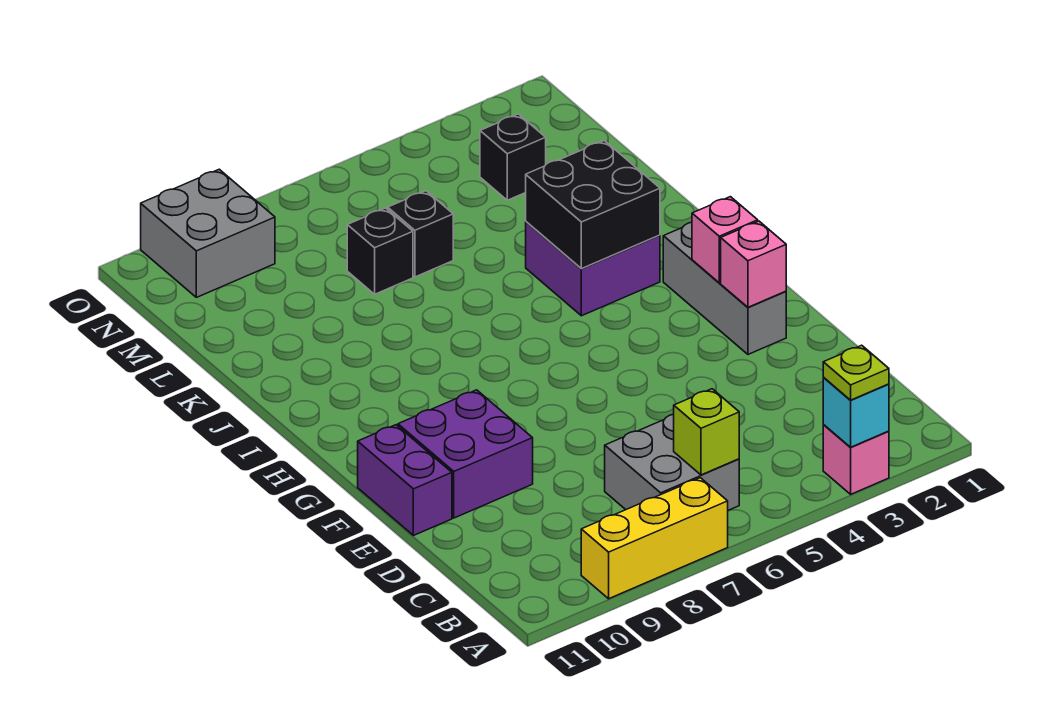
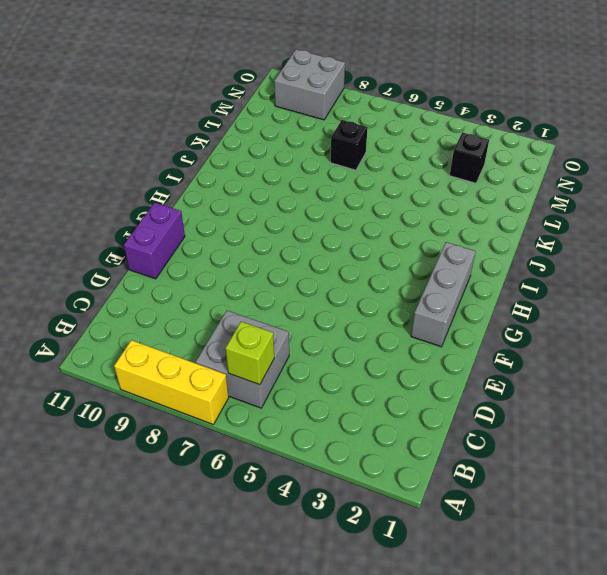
none -> pink 1x1 brick [823,425,889,494]
none -> purple 2x2 brick [398,390,533,518]
none -> purple 2x2 brick [526,222,660,316]

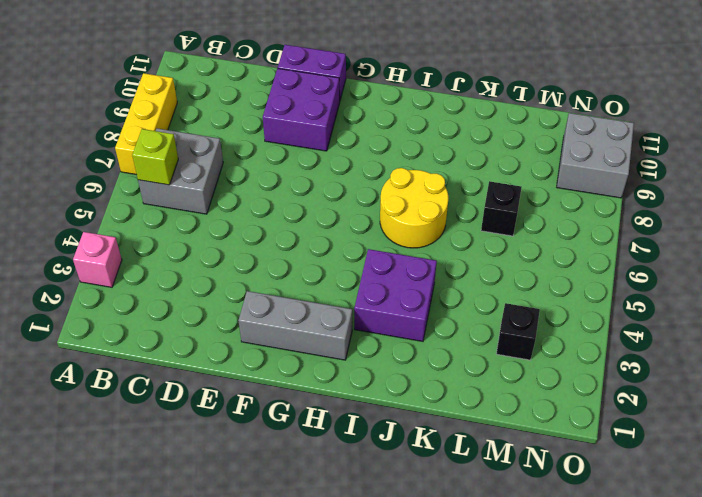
yellow 2x2 round brick [380,168,448,248] -> none
none -> black 1x1 brick [388,191,453,277]
none -> cyan 1x1 brick [823,378,889,447]
none -> pink 1x1 brick [721,221,786,307]

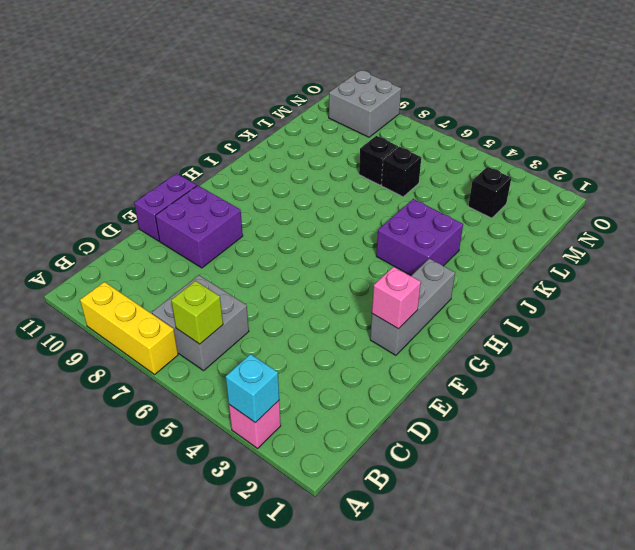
none -> pink 1x1 brick [692,197,758,283]
none -> black 2x2 brick [526,141,660,269]
none -> lime 1x1 plate [823,345,889,400]

